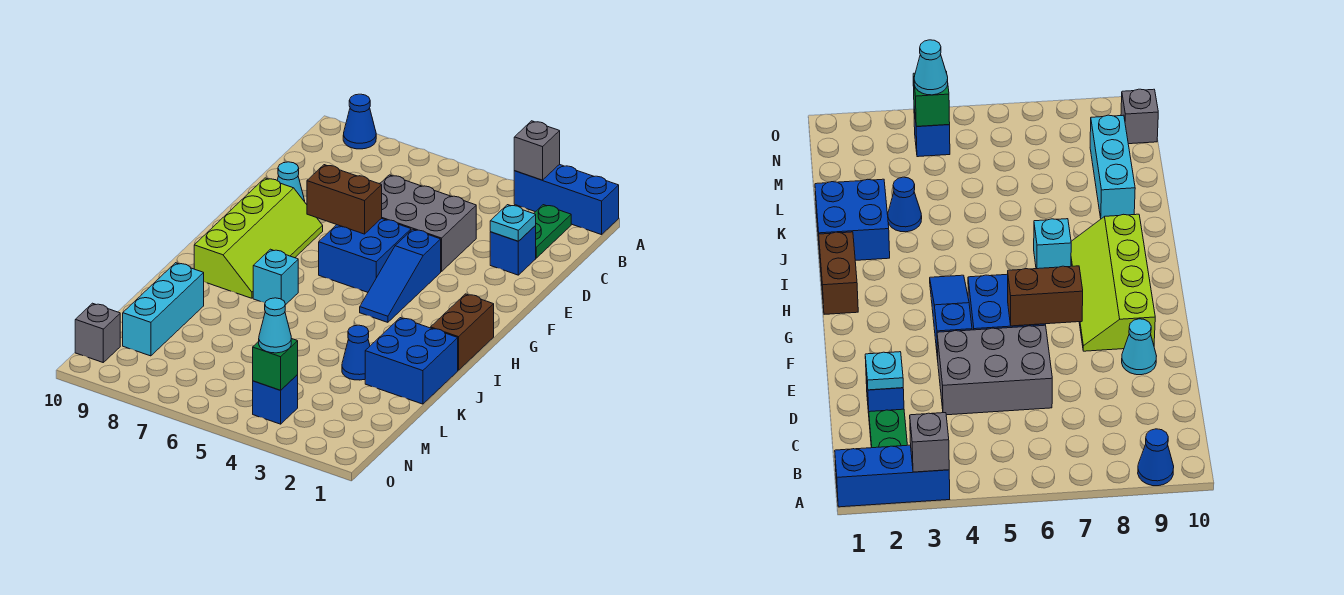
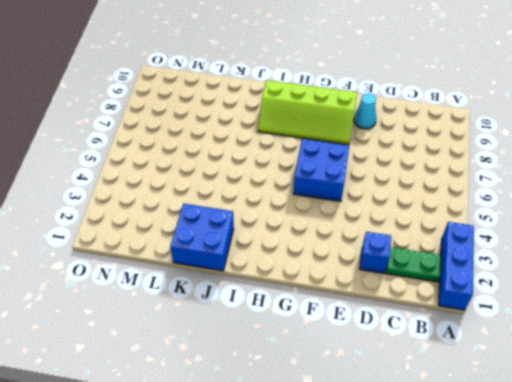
none -> blue 1x1 cone [343,94,376,149]
none -> grey 2x3 brick [380,175,476,272]
none -> blue 1x3 slope [360,229,441,322]

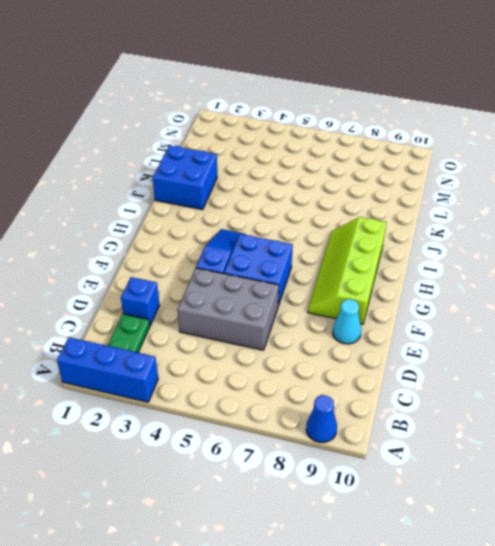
none -> brown 1x2 brick [431,294,494,370]
none -> cyan 1x1 brick [253,249,298,305]
none -> blue 1x1 cone [342,325,370,380]

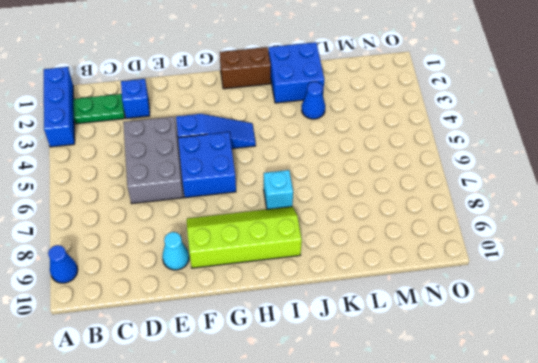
none -> cyan 1x3 brick [123,263,204,356]
none -> blue 1x1 brick [253,375,298,424]
none -> grey 1x1 brick [75,303,120,362]

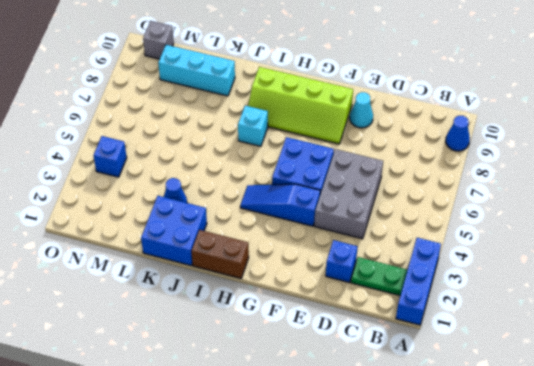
none -> grey 1x1 brick [514,121,560,180]
none -> cyan 1x1 plate [490,205,536,241]
none -> brown 1x2 brick [307,165,382,234]

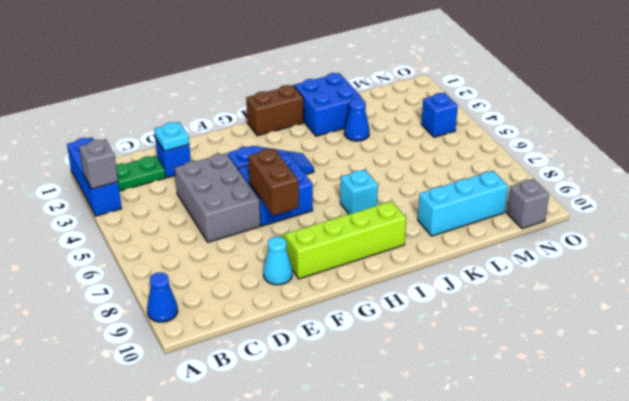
none -> green 1x1 brick [253,339,298,390]
none -> cyan 1x1 cone [259,298,291,353]

